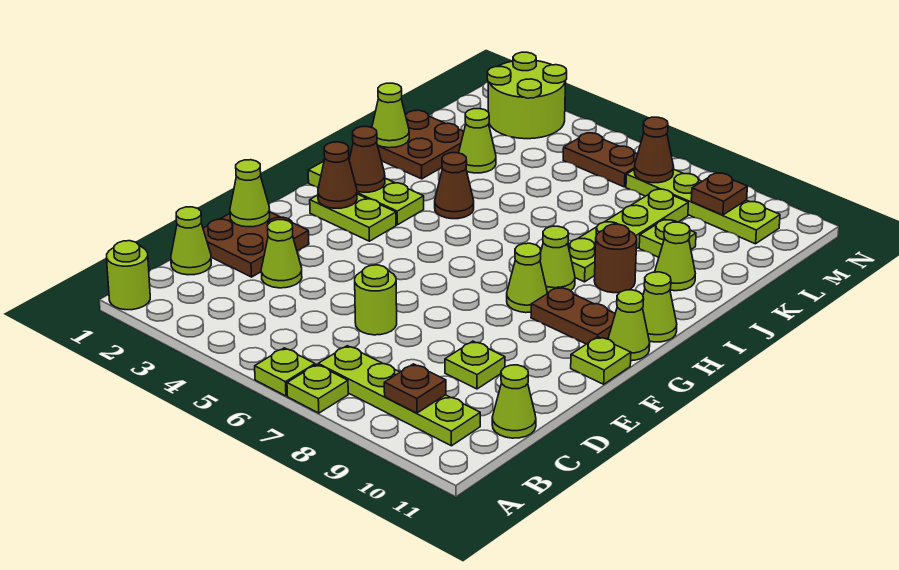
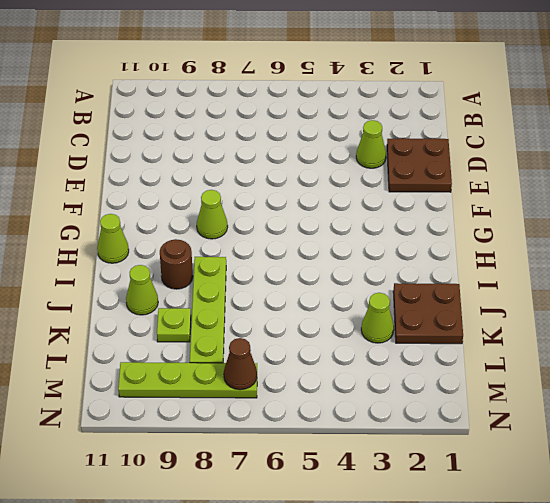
none -> lime 1x1 round brick [107,241,150,310]
none -> lime 1x1 plate [255,348,315,396]
none -> lime 1x1 plate [287,364,348,413]
none -> lime 1x4 plate [318,346,480,446]

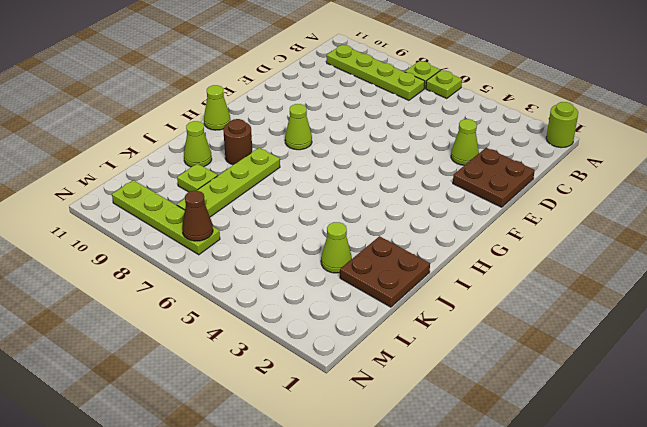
none -> lime 1x1 cone [171,207,211,275]
none -> lime 1x1 cone [492,365,536,438]
none -> lime 1x1 round brick [355,265,397,335]
none -> lime 1x1 plate [445,341,505,389]

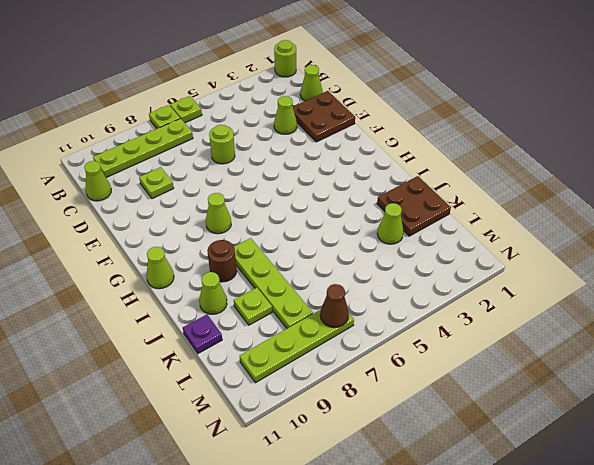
purple 1x1 plate [183,315,222,353] -> none
none -> lime 1x1 plate [571,337,631,384]
none -> lime 1x2 plate [310,194,396,241]
none -> brown 1x2 plate [531,287,615,344]
none -> lime 1x1 cone [608,290,650,361]

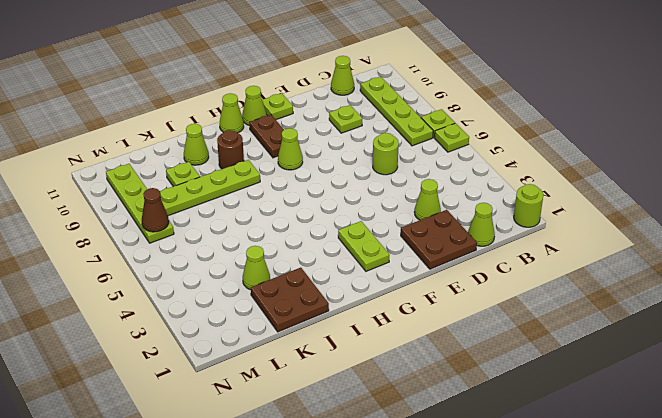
none -> lime 1x3 plate [308,161,424,225]
none -> lime 1x1 cone [540,226,575,293]
none -> brown 1x1 cone [435,153,474,219]
none -> lime 2x2 round brick [487,52,567,139]

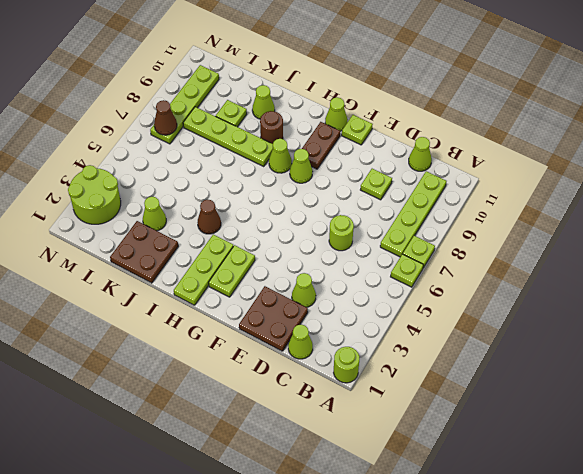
none -> lime 1x1 cone [643,272,677,342]
none -> brown 1x2 plate [563,133,638,187]
none -> brown 1x1 plate [384,364,446,413]
none -> lime 1x1 cone [230,160,270,227]

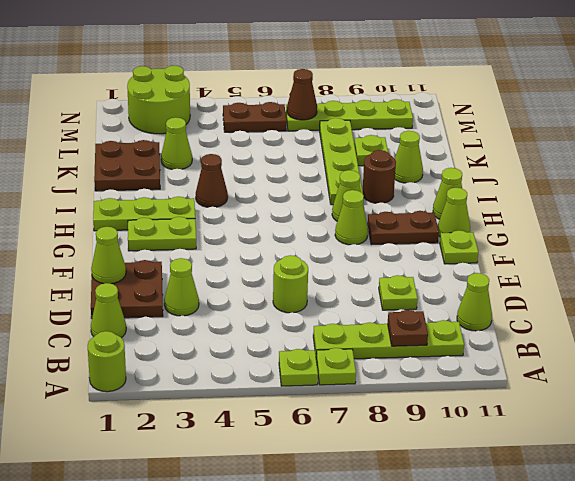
none -> brown 1x1 cone [318,142,357,208]
none -> brown 1x1 cone [349,127,385,192]
none -> lime 1x1 cone [372,83,409,148]
none -> brown 1x1 plate [691,173,747,215]

